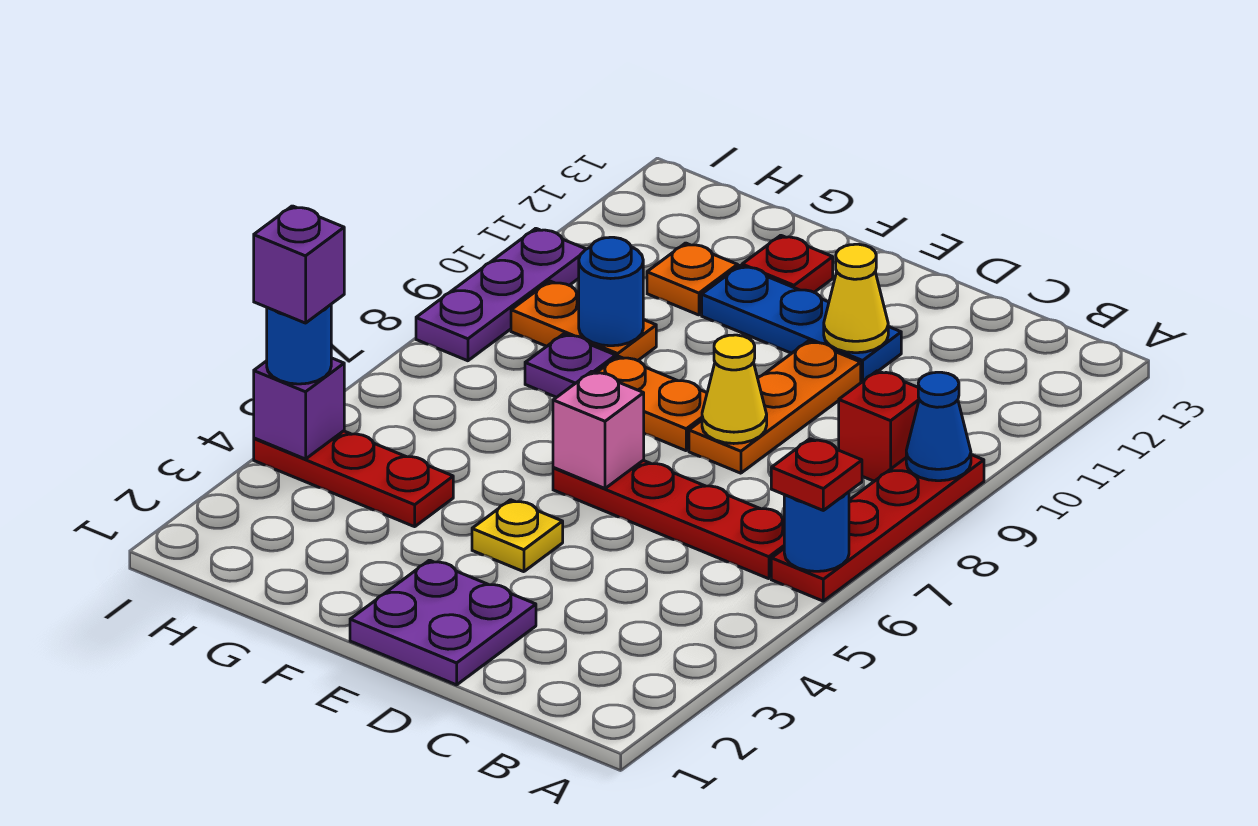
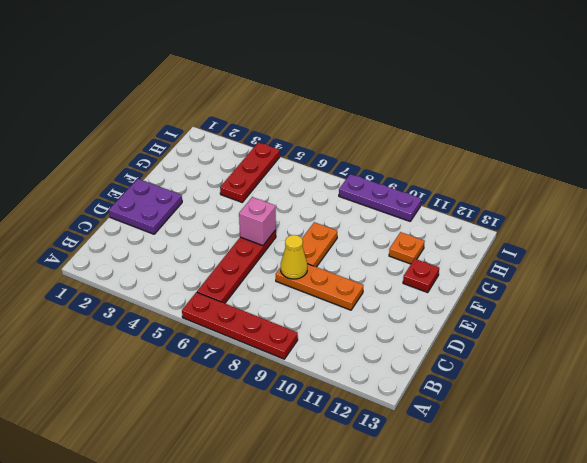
none -> red 1x1 brick [839,371,919,481]
none -> blue 1x3 plate [702,266,901,382]
none -> yellow 1x1 plate [472,500,563,572]

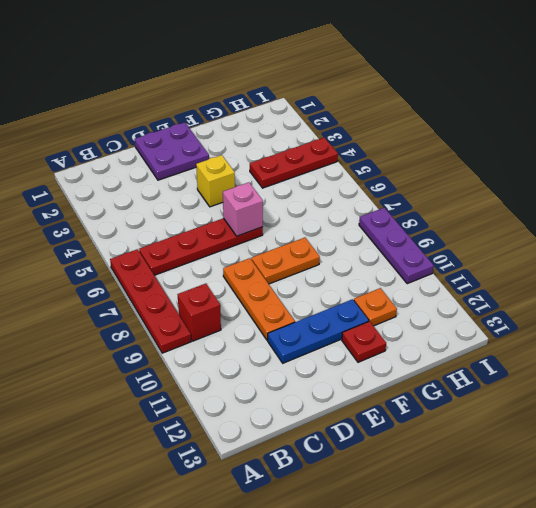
yellow 1x1 brick [196,155,235,207] -> yellow 1x1 plate [472,500,563,572]
none -> purple 1x1 plate [525,334,616,397]
none -> orange 1x2 plate [511,281,656,361]
none -> blue 1x1 round brick [784,492,849,571]

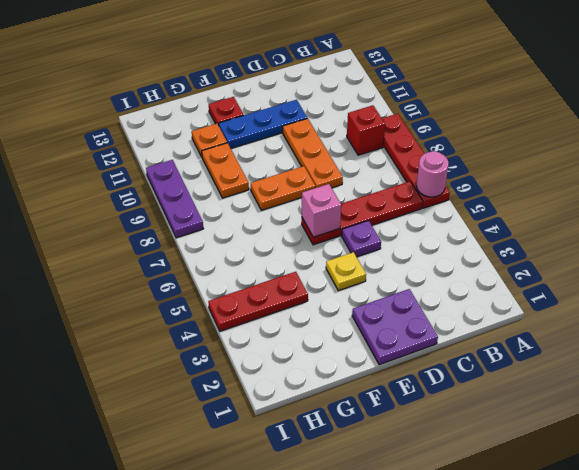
pink 1x1 round brick [417,151,448,197] -> blue 1x1 round brick [784,492,849,571]
purple 1x1 plate [342,221,381,257] -> purple 1x1 plate moved to [525,334,616,397]
orange 1x2 plate [202,143,249,198] -> orange 1x2 plate turned to [511,281,656,361]
none -> blue 1x1 cone [906,372,971,481]
none -> yellow 1x1 cone [702,335,767,444]
none -> yellow 1x1 cone [824,244,889,353]

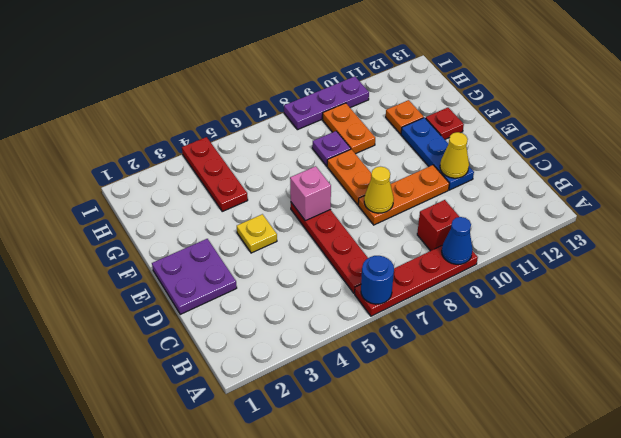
none -> blue 1x1 round brick [579,237,644,346]
none -> purple 1x1 brick [254,358,344,459]
none -> red 1x1 plate [771,439,862,510]

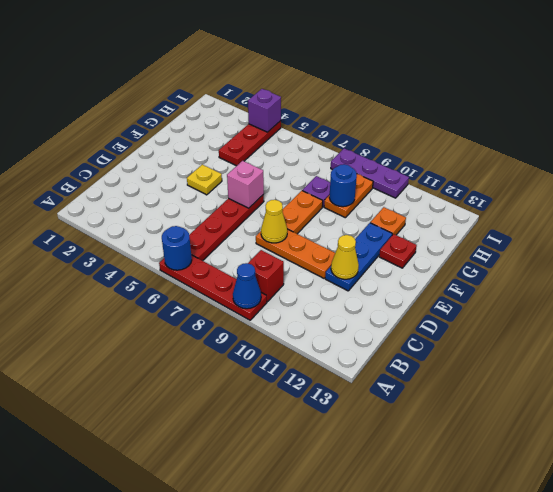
none -> purple 2x2 plate [350,560,536,685]
none -> red 1x1 plate [771,439,862,510]
none -> blue 1x1 round brick [267,305,331,384]

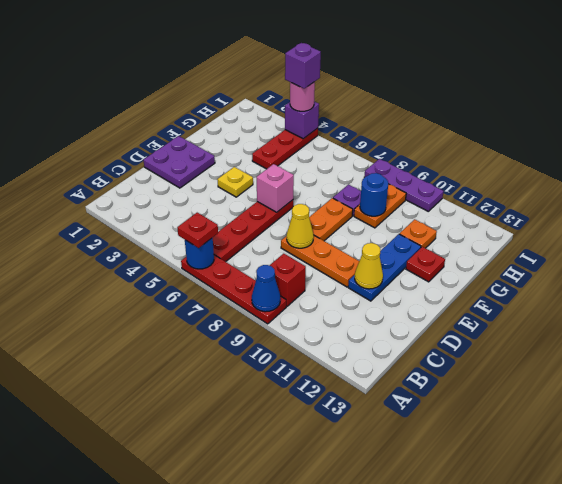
pink 1x1 round brick [290,82,315,111] -> blue 1x1 round brick [267,305,331,384]

